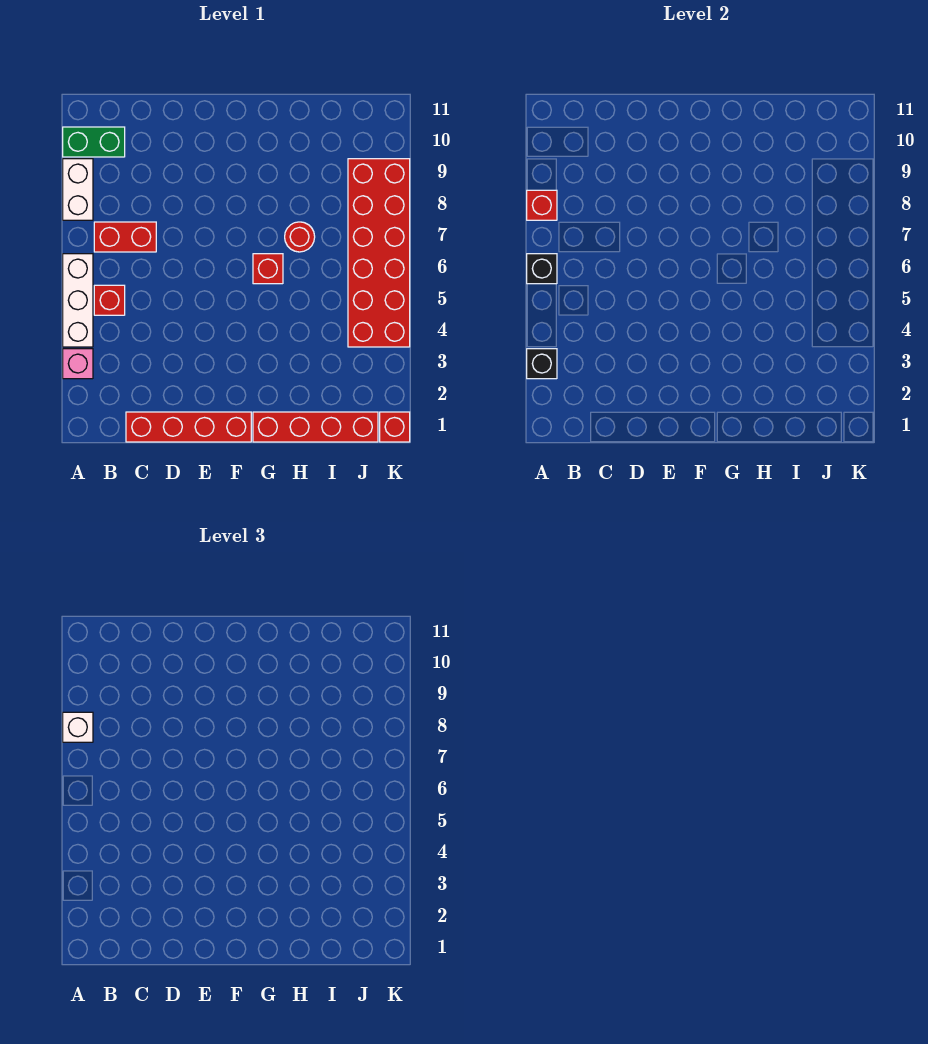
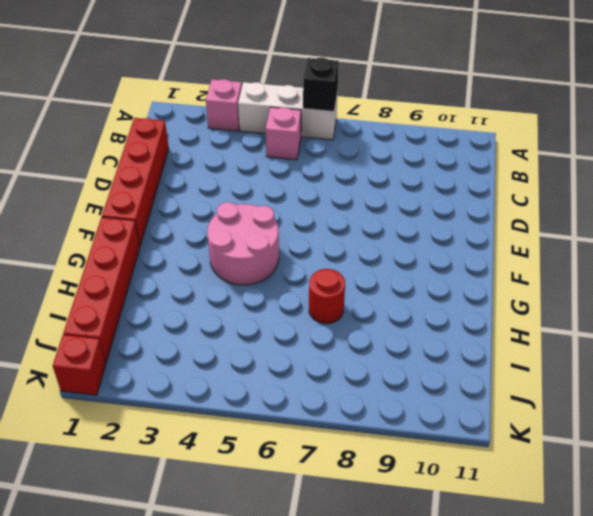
pink 1x1 brick [266,107,301,160] -> red 1x1 brick [94,285,125,315]
pink 2x2 round brick [207,202,279,285] -> none
none -> white 1x2 brick [63,159,93,220]
none -> green 1x2 brick [63,127,125,157]
none -> red 1x2 brick [94,222,156,252]

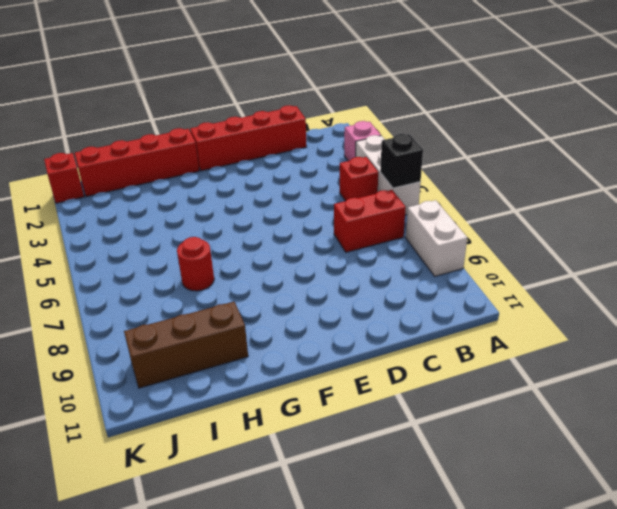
brown 1x3 brick [124,302,248,388] -> none
none -> green 1x2 brick [63,127,125,157]
none -> red 1x1 brick [253,254,283,284]
none -> red 2x6 brick [348,159,410,347]

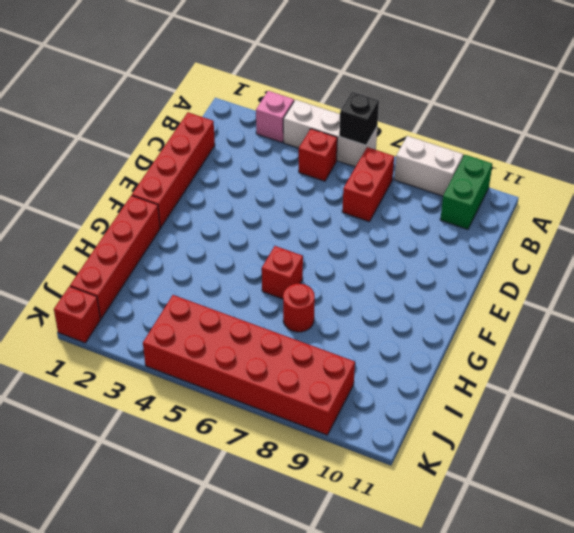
none -> black 1x1 brick [527,349,557,379]
none -> red 1x1 brick [527,190,557,220]
none -> white 1x1 brick [63,712,93,742]

